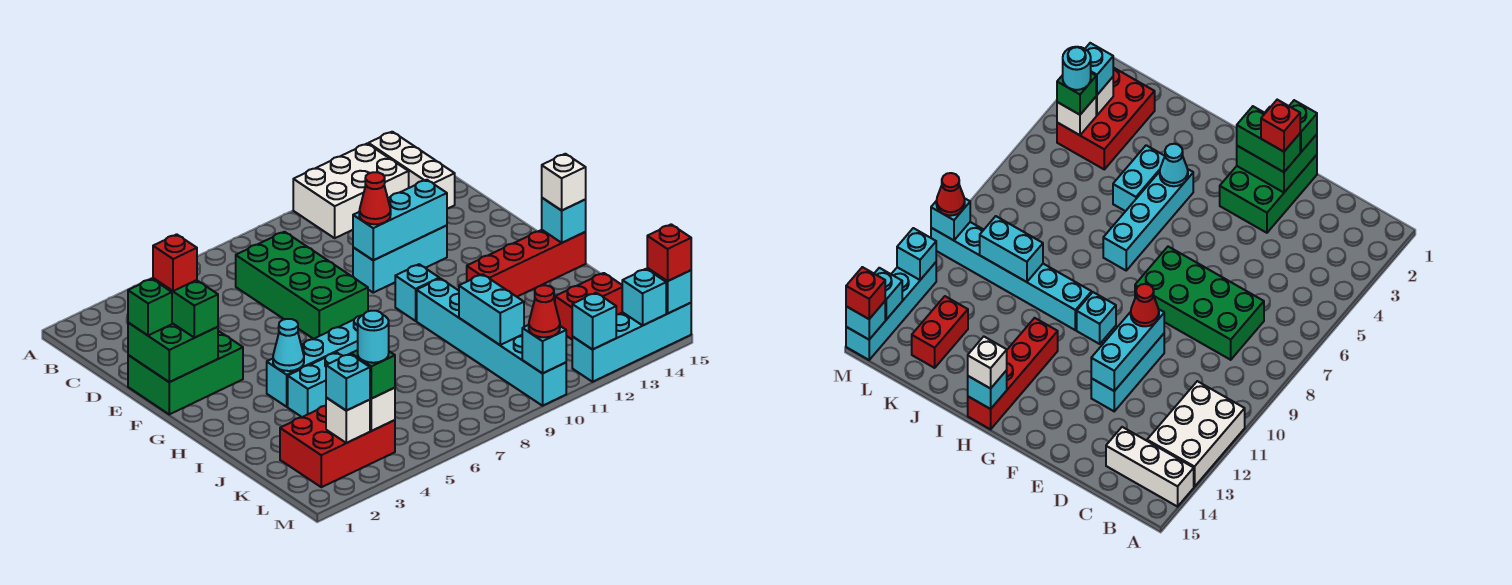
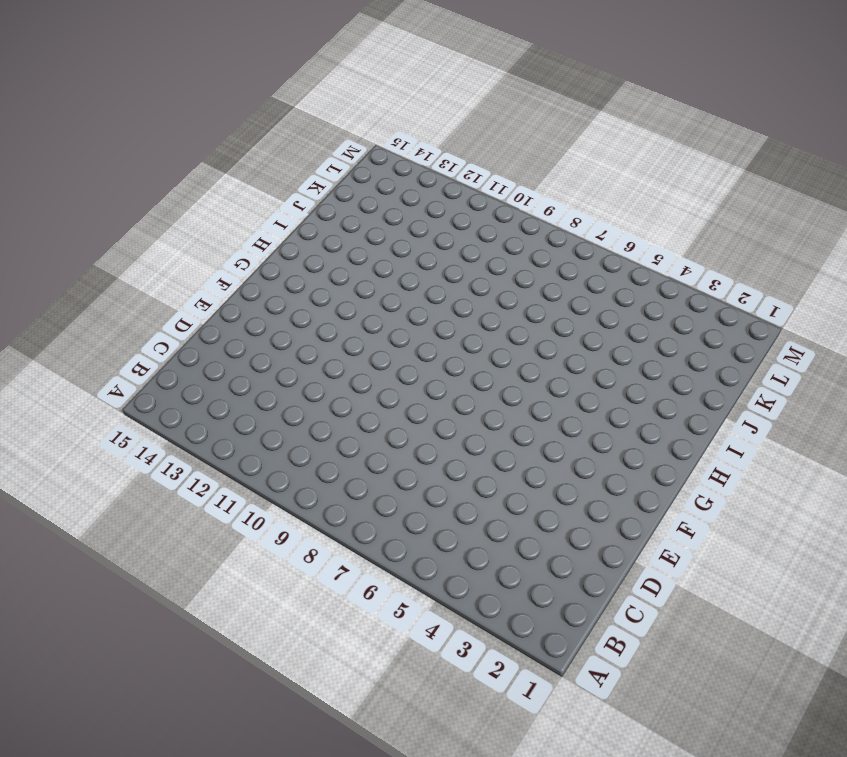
none -> white 2x3 brick [293,144,409,238]
none -> white 1x3 brick [368,132,455,209]
none -> green 2x4 brick [236,232,368,339]
none -> green 2x3 brick [128,331,243,414]

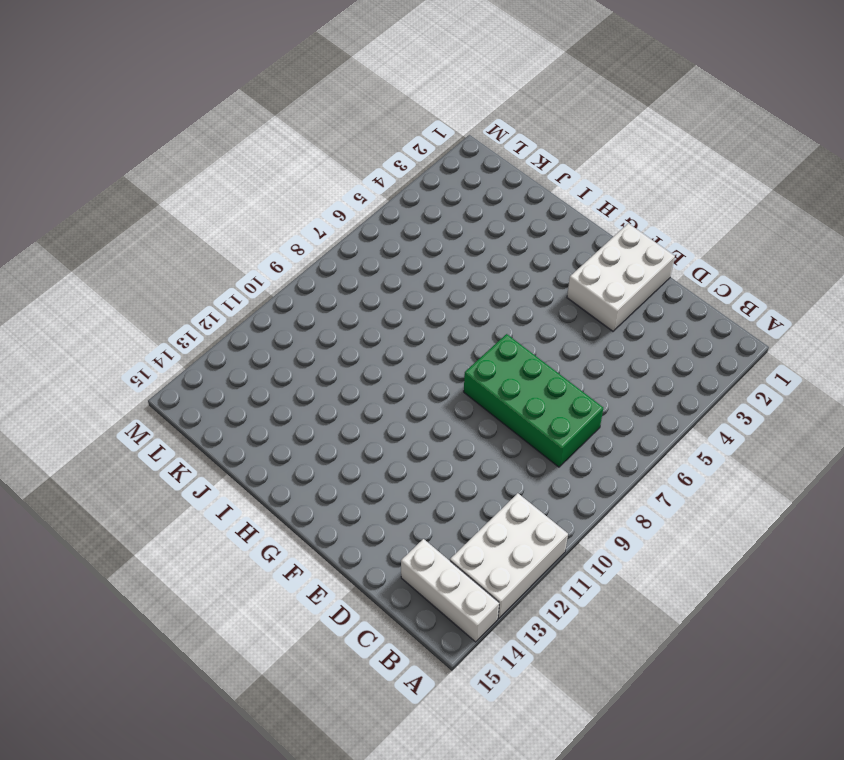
white 2x3 brick [567,223,675,331] -> green 2x3 brick [128,331,243,414]
none -> cyan 1x3 brick [353,225,447,293]
none -> cyan 1x1 brick [395,264,439,321]
none -> cyan 1x4 brick [267,315,362,407]
none -> cyan 1x6 brick [417,278,566,406]

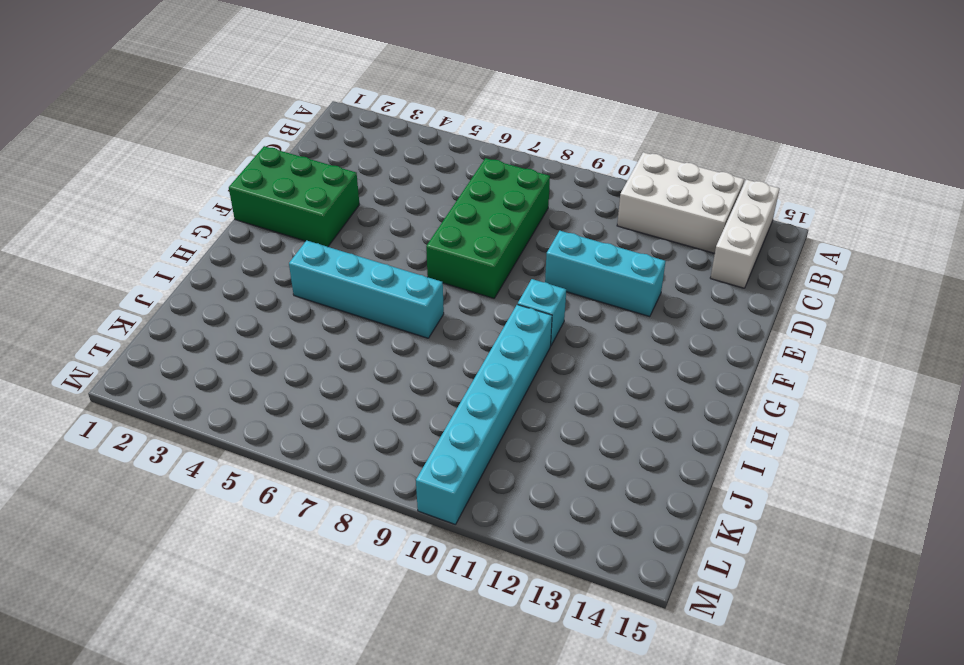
none -> red 1x4 brick [467,230,586,297]
none -> cyan 1x2 brick [288,352,342,417]
none -> red 2x3 brick [280,406,395,487]
none -> red 1x2 brick [555,273,622,339]

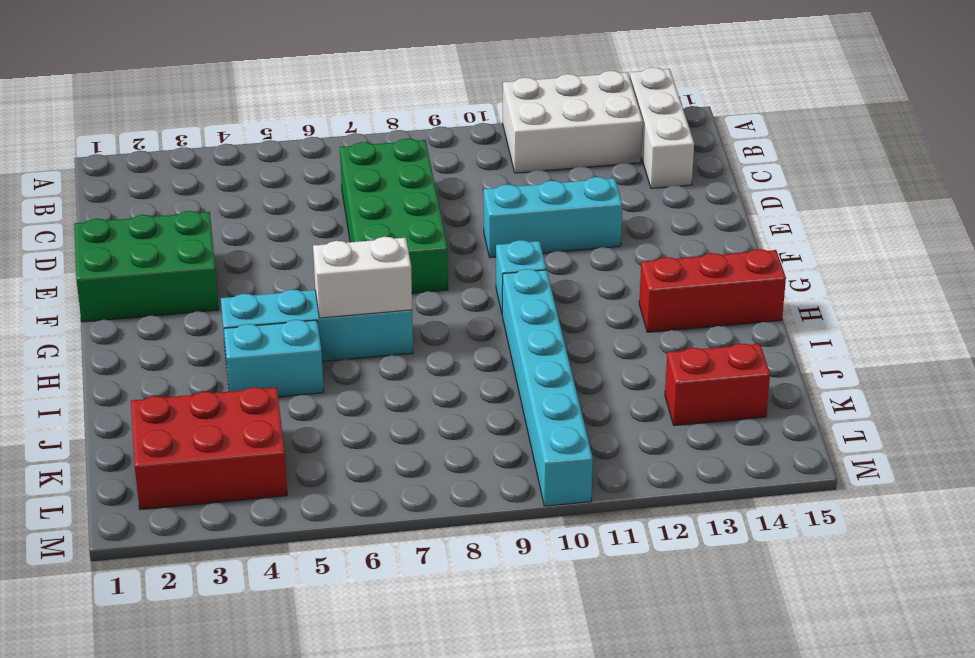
white 1x2 brick [313,237,412,318] -> none
red 1x3 brick [639,249,786,332] -> red 1x4 brick [467,230,586,297]
none -> cyan 1x4 brick [572,303,691,382]
none -> green 2x2 brick [128,323,218,382]
none -> cyan 1x3 brick [353,180,447,260]
none -> cyan 1x1 cone [273,319,304,371]

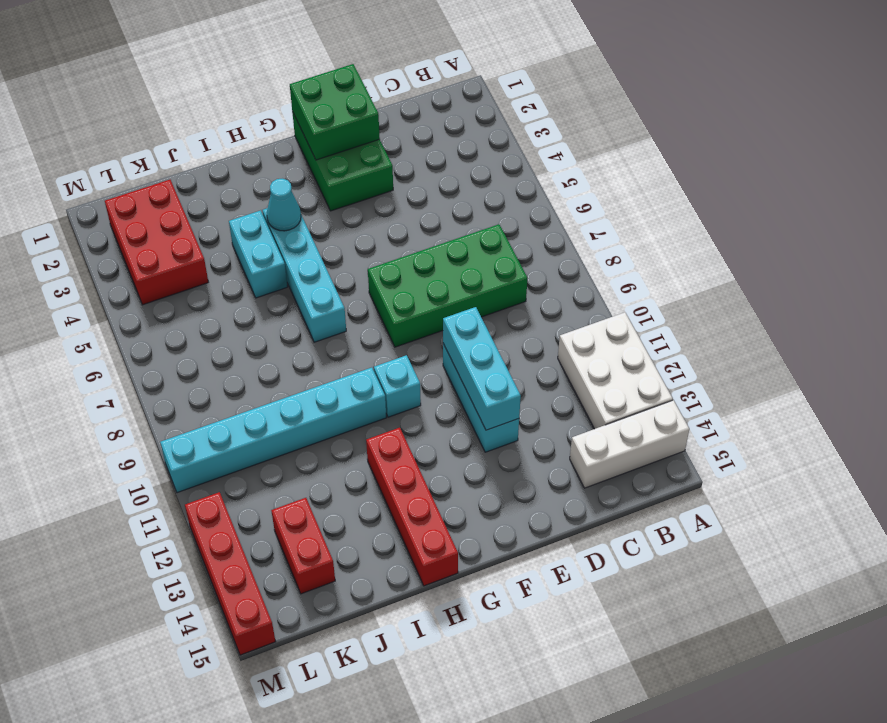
red 1x4 brick [185,492,276,655] -> cyan 1x4 brick [572,303,691,382]
none -> cyan 1x1 brick [542,198,586,243]
none -> cyan 1x2 brick [459,274,524,345]
none -> white 1x1 brick [326,398,370,443]
none -> white 1x1 brick [370,388,395,431]

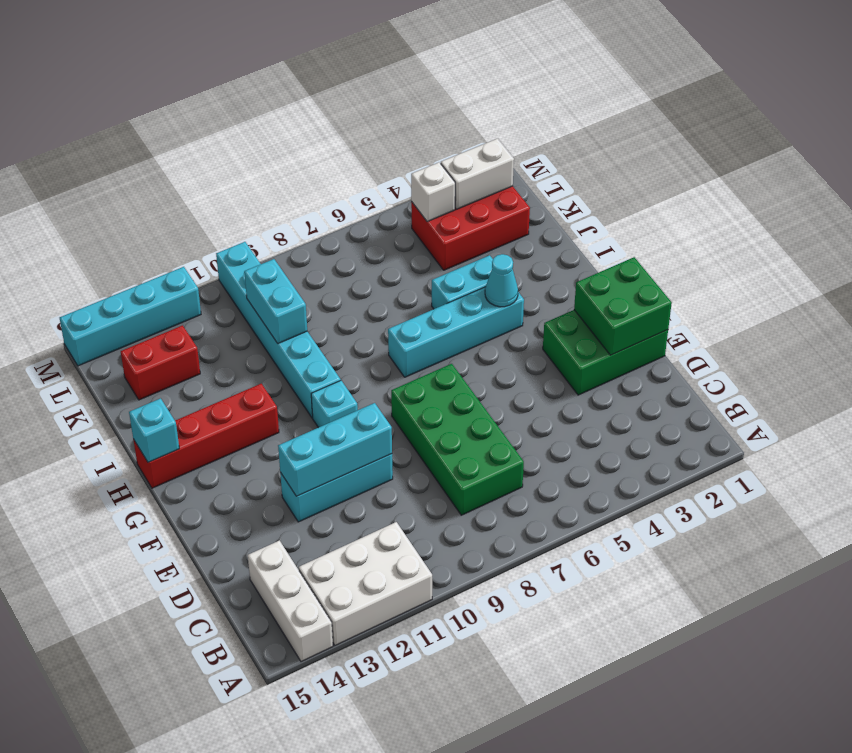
white 1x2 brick [441,139,514,209] -> white 1x1 brick [326,398,370,443]
none -> cyan 1x1 brick [522,325,566,373]
none -> cyan 1x1 brick [572,293,616,350]
none -> cyan 1x1 brick [622,269,666,325]
none -> cyan 1x1 brick [647,268,691,313]

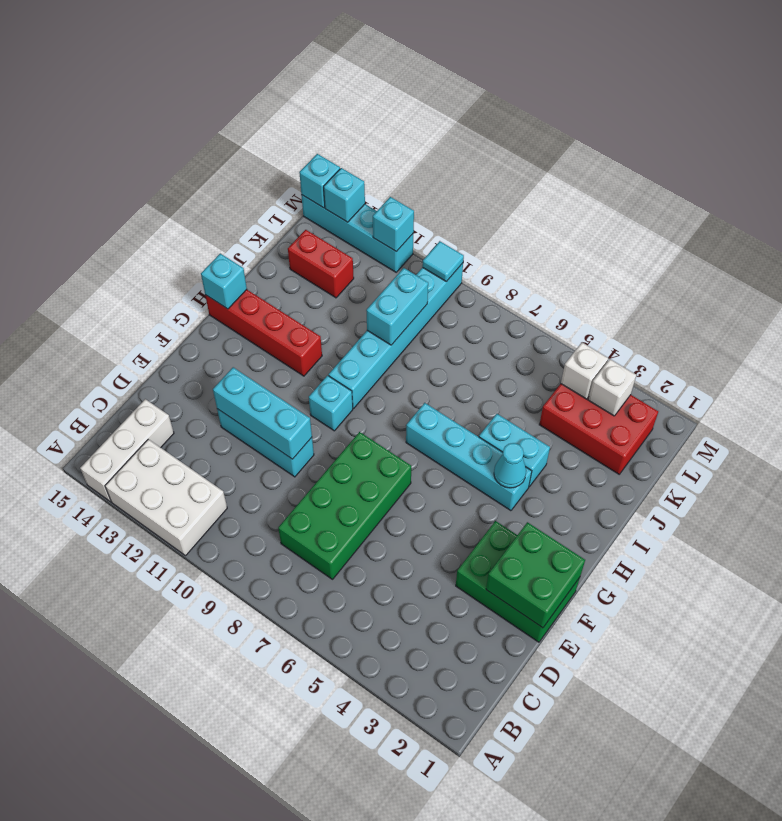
cyan 1x1 tile [422,241,464,282] -> cyan 1x1 brick [522,325,566,373]
none -> green 1x1 brick [128,279,172,335]
none -> green 1x2 brick [153,278,218,338]
none -> red 1x1 cone [359,172,391,224]
none -> white 1x1 brick [542,154,586,210]

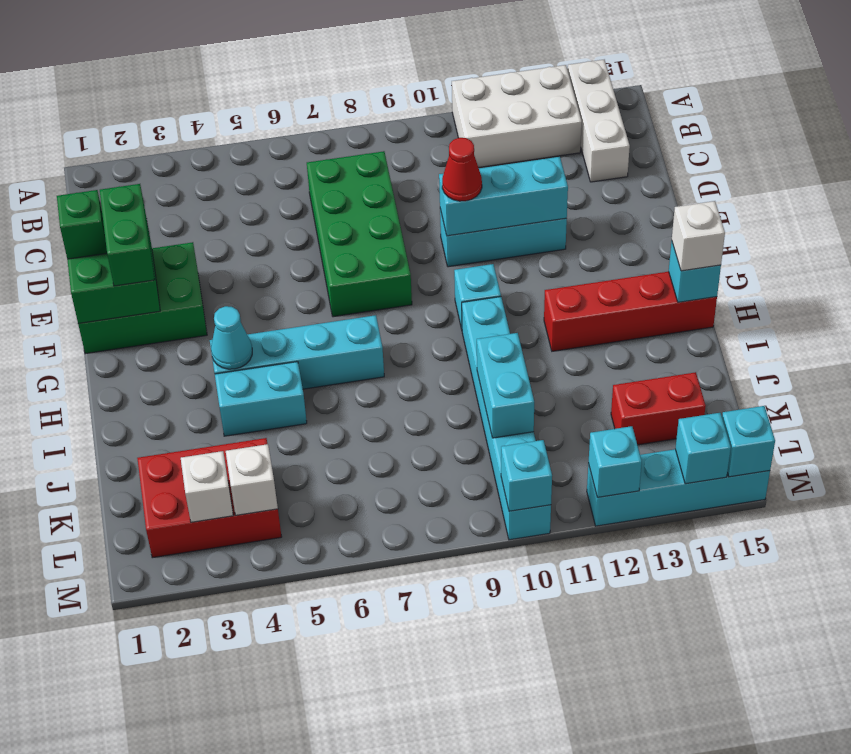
none -> cyan 1x1 brick [326,354,370,411]
none -> green 1x1 brick [351,350,395,399]
none -> red 1x1 cone [529,285,560,337]
none -> red 1x1 brick [647,224,691,281]

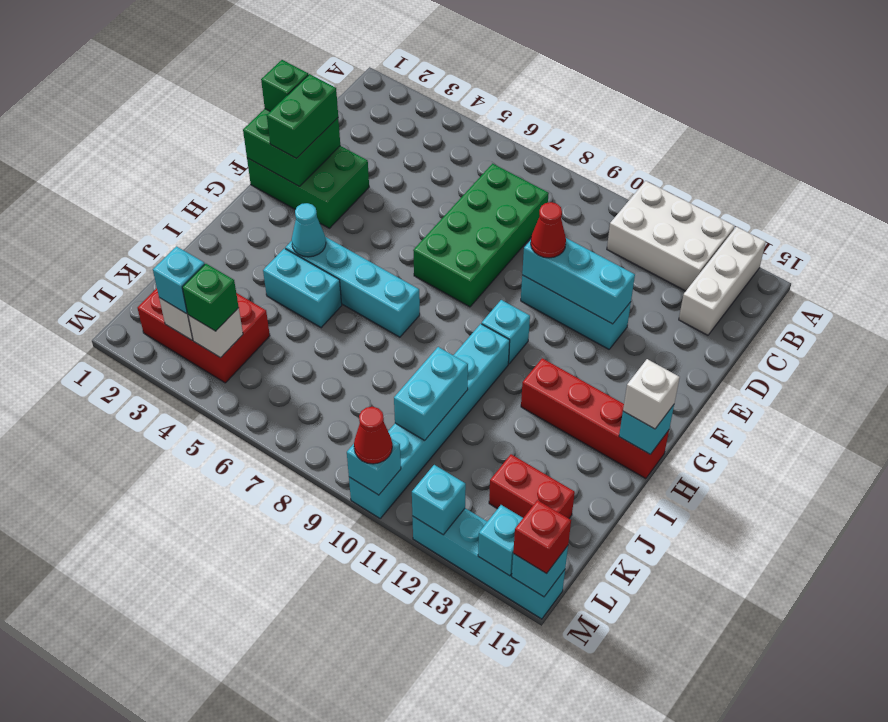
none -> red 1x1 brick [153,234,197,291]
none -> cyan 1x1 round brick [358,311,389,363]

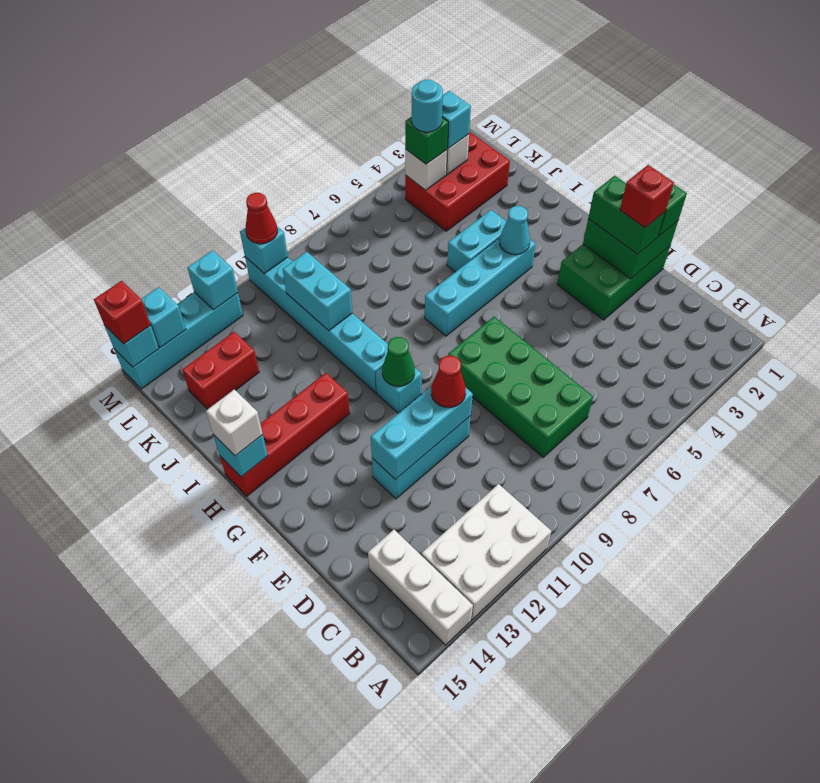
green 1x1 cone [382,337,415,386] -> none

